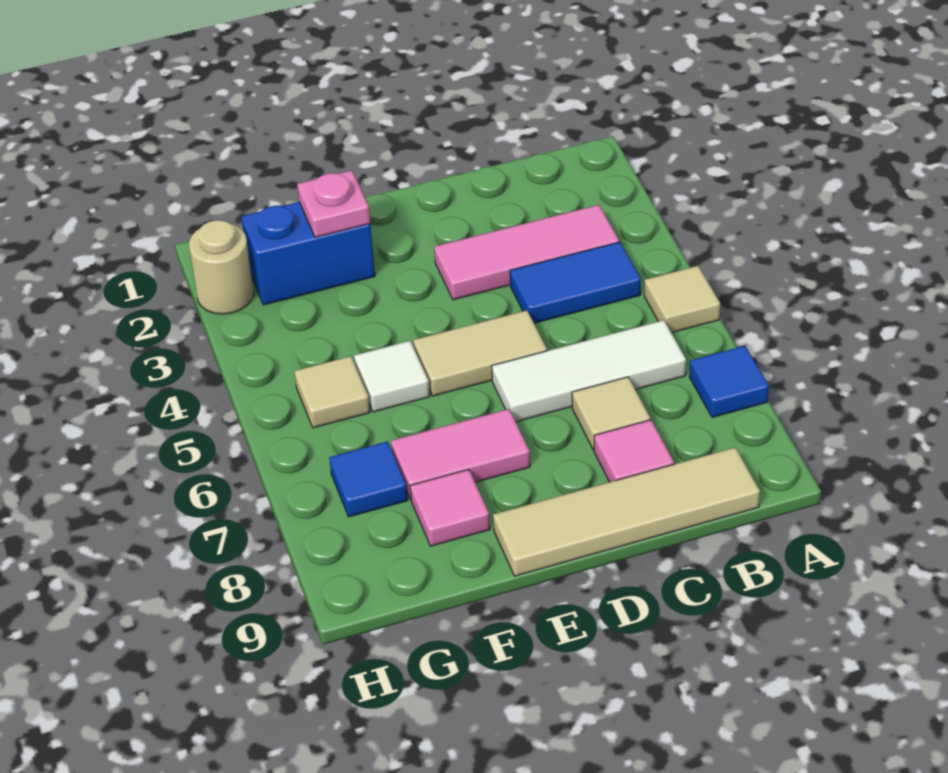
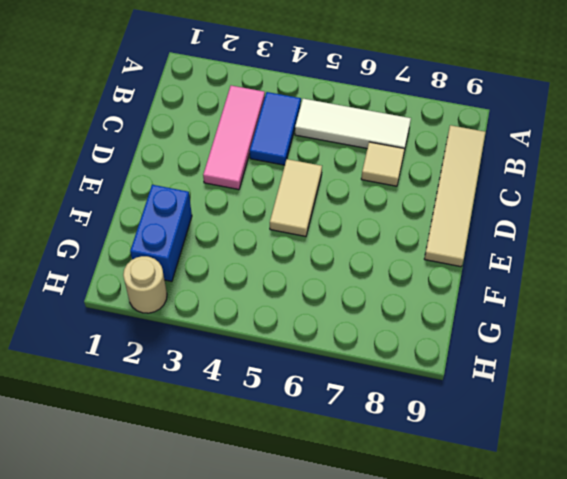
white 1x3 tile [295,99,411,151] -> white 1x3 tile turned to [492,320,686,422]
none -> tan 1x1 tile [644,266,720,333]
none -> blue 1x1 tile [689,346,769,418]
none -> pink 1x1 tile [594,420,674,482]

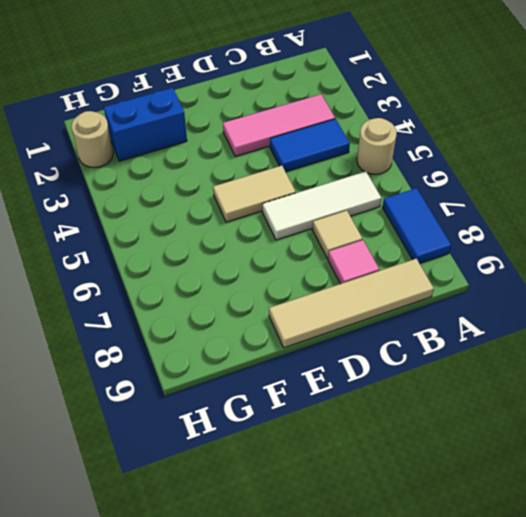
tan 1x1 round brick [357,118,397,174] -> tan 1x1 tile [644,266,720,333]
blue 1x2 tile [382,188,451,263] -> blue 1x1 tile [689,346,769,418]
none -> pink 1x2 tile [391,409,530,500]
none -> white 1x1 tile [354,341,430,412]
none -> pink 1x1 tile [410,470,490,546]

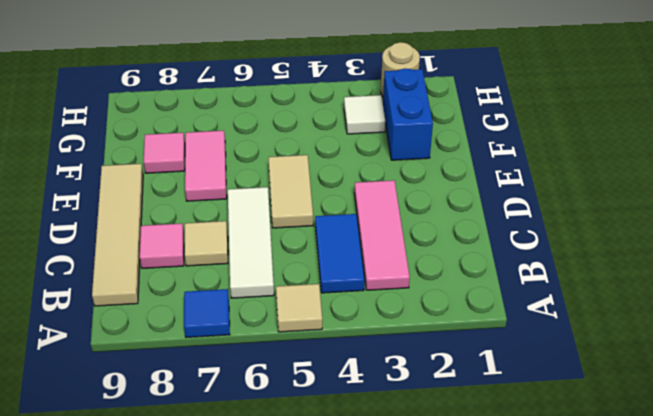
white 1x1 tile [344,95,385,134] -> white 1x1 tile moved to [354,341,430,412]
none -> tan 1x1 tile [294,356,370,428]
none -> blue 1x1 tile [329,441,408,517]
none -> pink 1x1 plate [297,170,370,237]

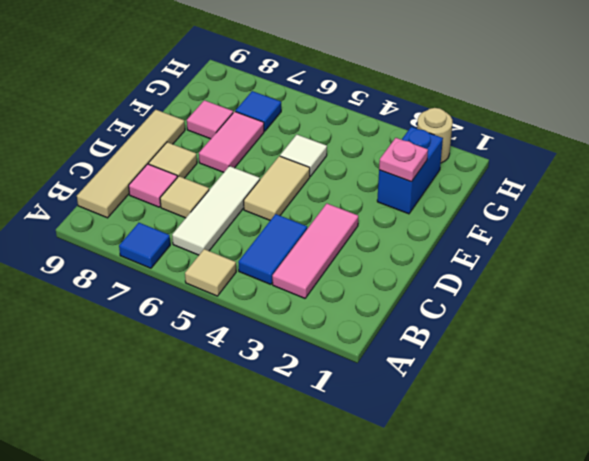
tan 1x1 tile [149,142,197,178] -> tan 1x1 tile moved to [294,356,370,428]

